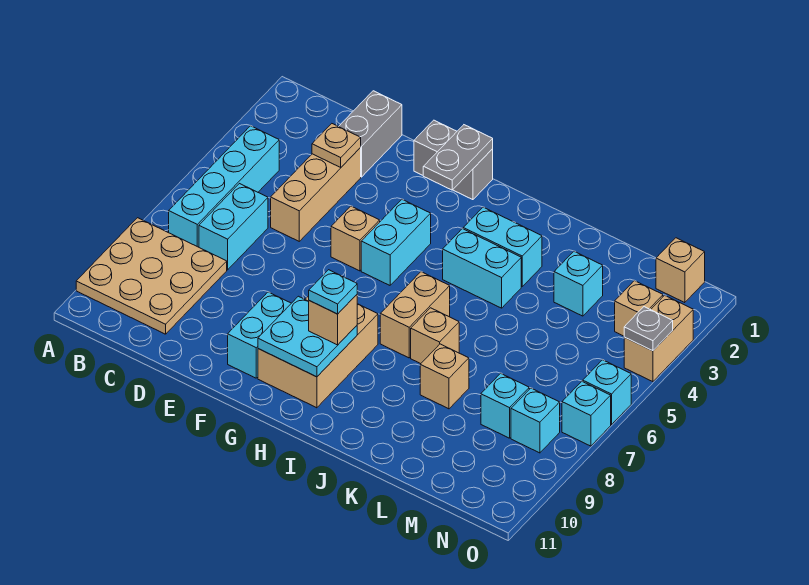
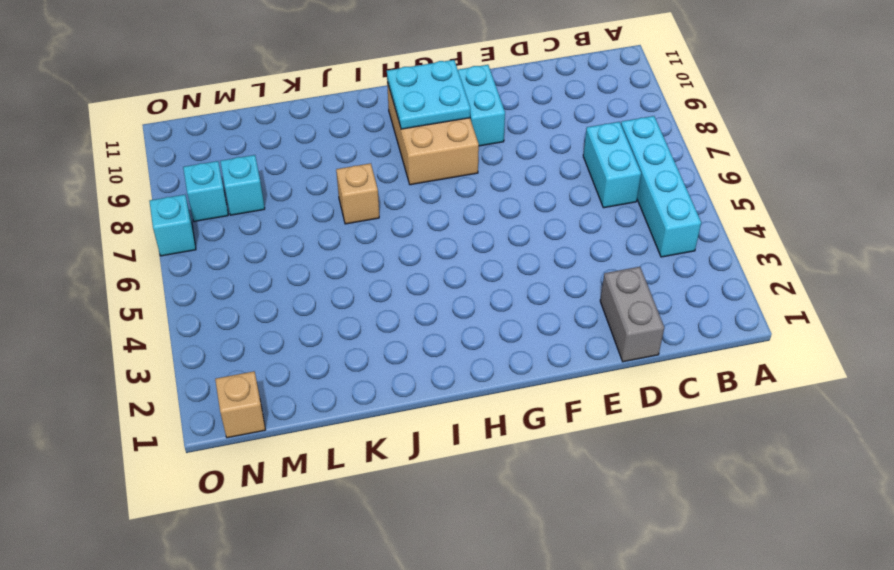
none -> tan 3x3 plate [76,218,227,334]
none -> tan 1x3 brick [271,148,361,241]
none -> grey 1x2 brick [414,120,493,200]

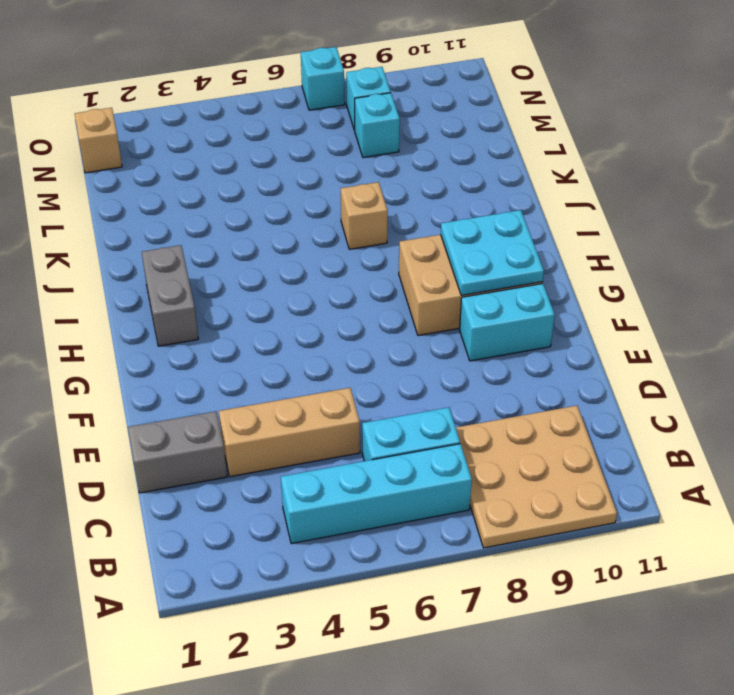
grey 1x2 brick [142,245,198,346] -> grey 1x2 brick moved to [414,120,493,200]
none -> tan 1x1 brick [331,206,380,271]
none -> cyan 1x2 brick [361,199,431,285]
none -> cyan 1x2 brick [463,207,542,286]

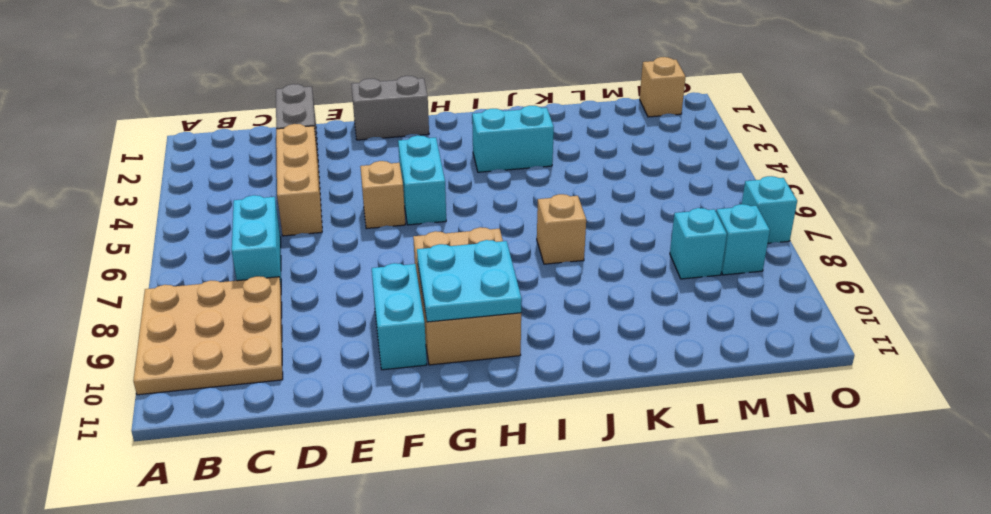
none -> cyan 1x4 brick [169,126,279,247]
none -> cyan 1x2 brick [443,229,521,308]
none -> tan 1x2 brick [380,272,450,358]

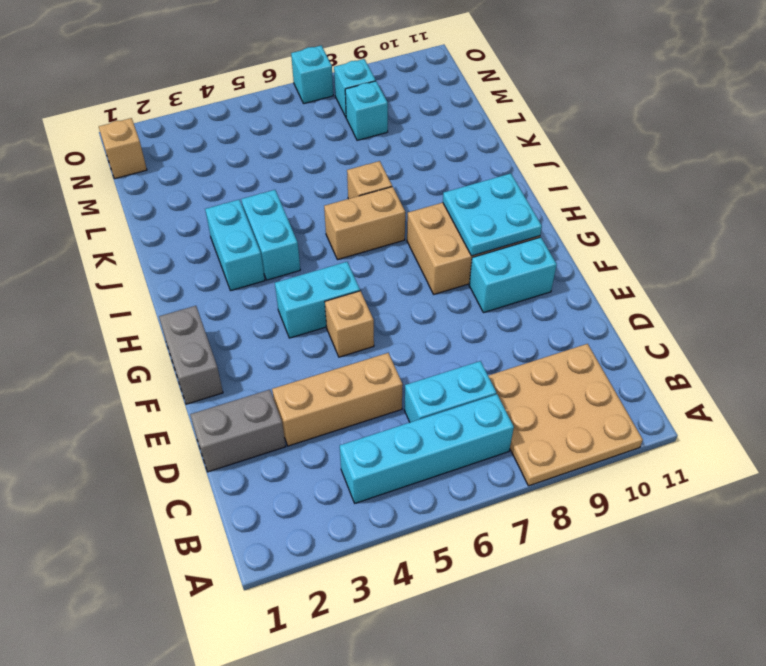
none -> tan 1x1 brick [420,344,469,409]
none -> cyan 1x1 brick [554,251,603,316]
none -> tan 1x1 brick [615,281,663,336]

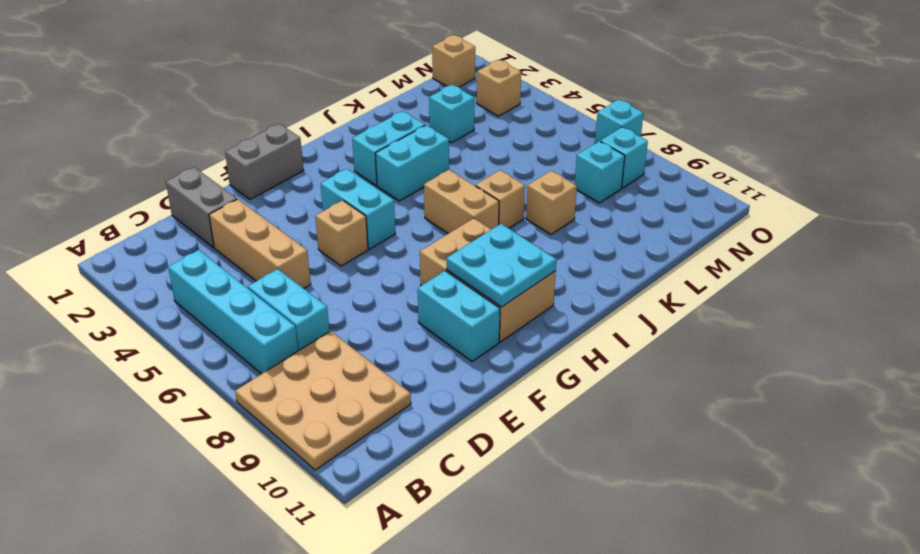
none -> tan 1x2 brick [624,295,693,382]
none -> cyan 1x1 brick [583,360,631,425]
none -> tan 1x1 plate [312,124,361,167]

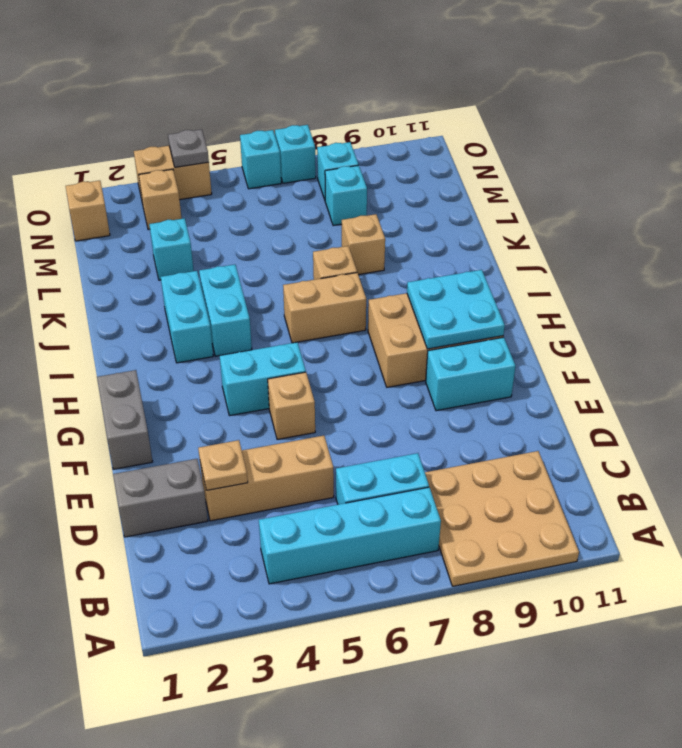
none -> grey 1x2 plate [423,125,493,190]
none -> tan 1x1 brick [309,295,357,345]
none -> cyan 1x1 plate [309,270,357,314]

